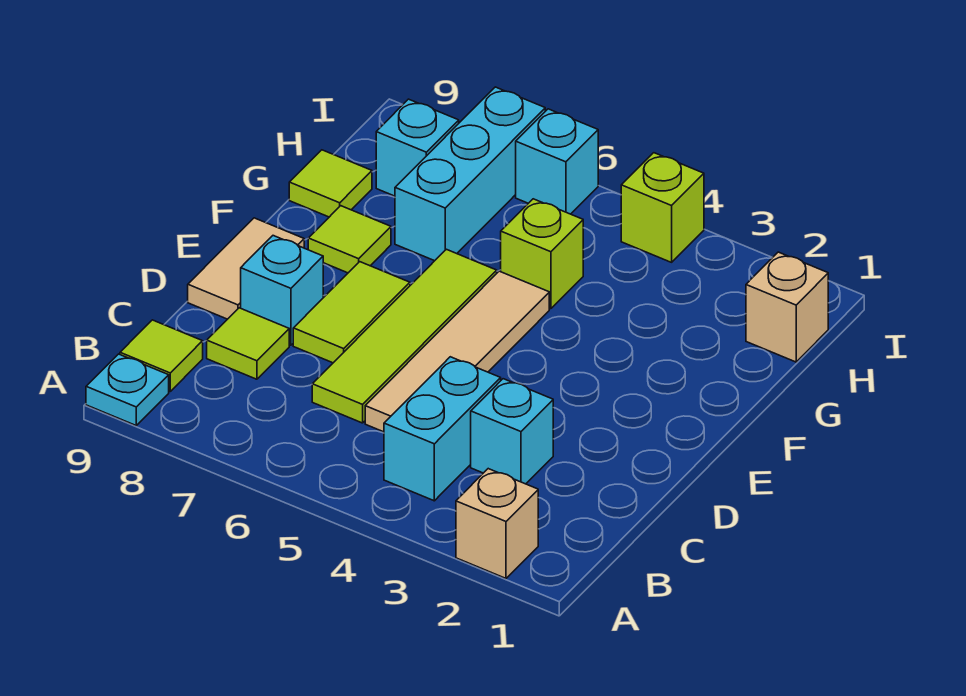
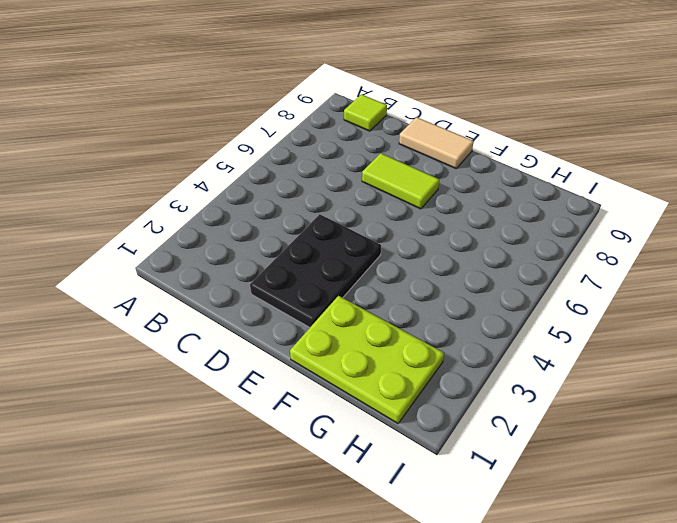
black 2x3 plate [250,214,381,327] -> none
lime 2x3 plate [290,296,444,423] -> tan 1x1 brick [746,252,828,362]
none -> tan 1x1 brick [456,469,538,578]
none -> cyan 1x1 plate [86,354,169,425]
none -> cyan 1x2 brick [384,357,501,501]

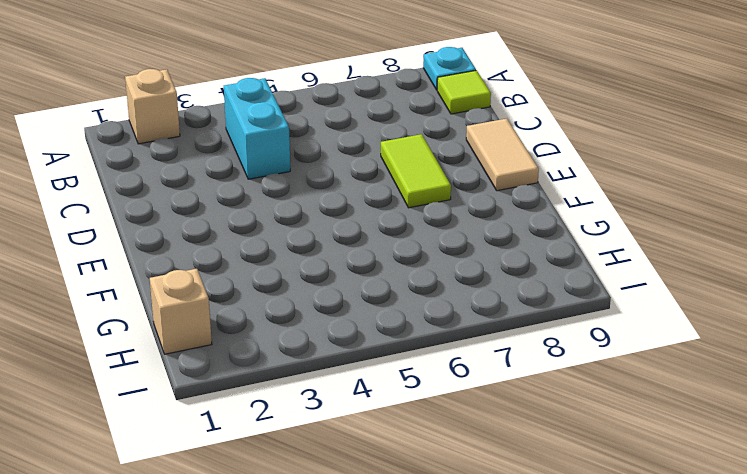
none -> cyan 1x1 brick [471,379,553,484]
none -> tan 1x4 tile [365,271,549,432]
none -> lime 1x4 tile [312,249,497,423]

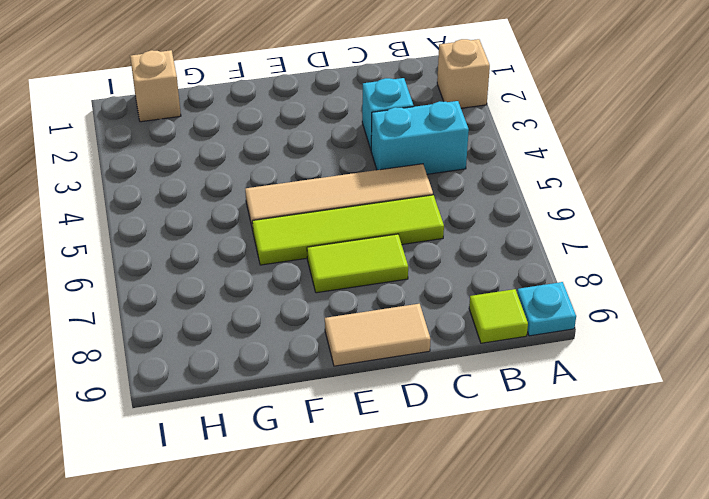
none -> lime 1x1 tile [207,308,289,379]
none -> cyan 1x1 brick [241,236,323,345]
none -> lime 1x1 tile [308,206,391,273]

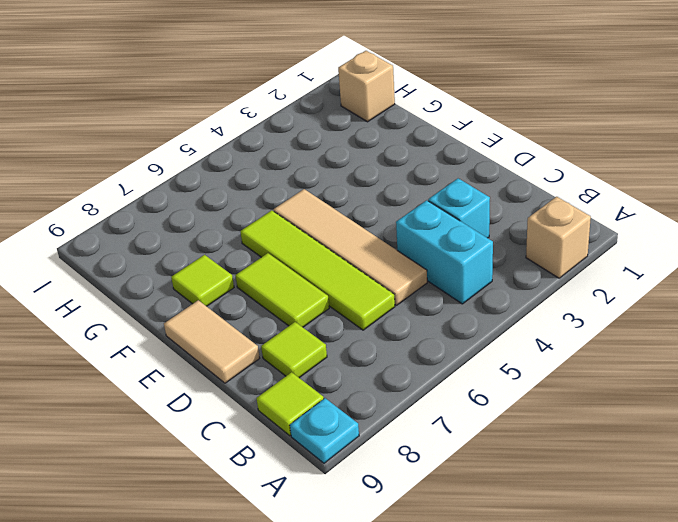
none -> cyan 1x1 brick [241,236,323,345]
none -> lime 1x1 brick [501,199,583,309]
none -> cyan 1x3 brick [395,87,545,261]

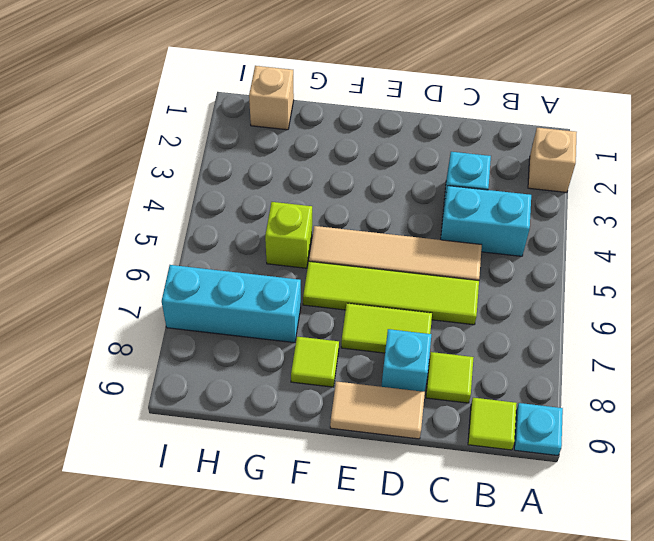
none -> lime 1x1 tile [289,150,372,217]
none -> cyan 1x1 brick [376,99,459,196]
none -> lime 1x1 brick [621,153,704,262]

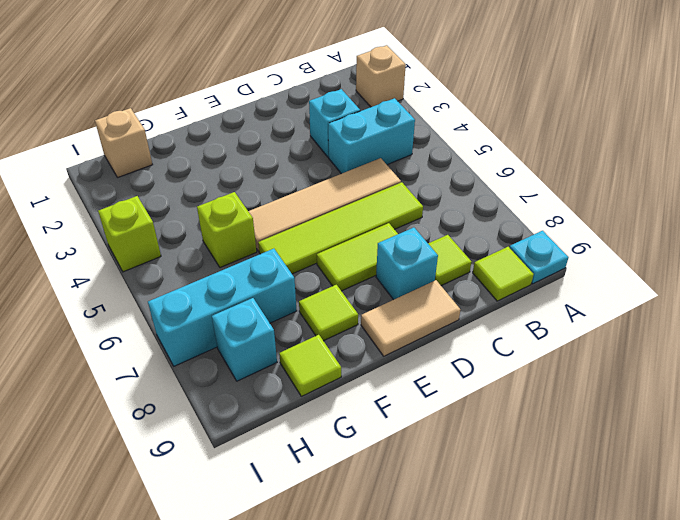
none -> cyan 1x1 brick [516,109,598,214]

